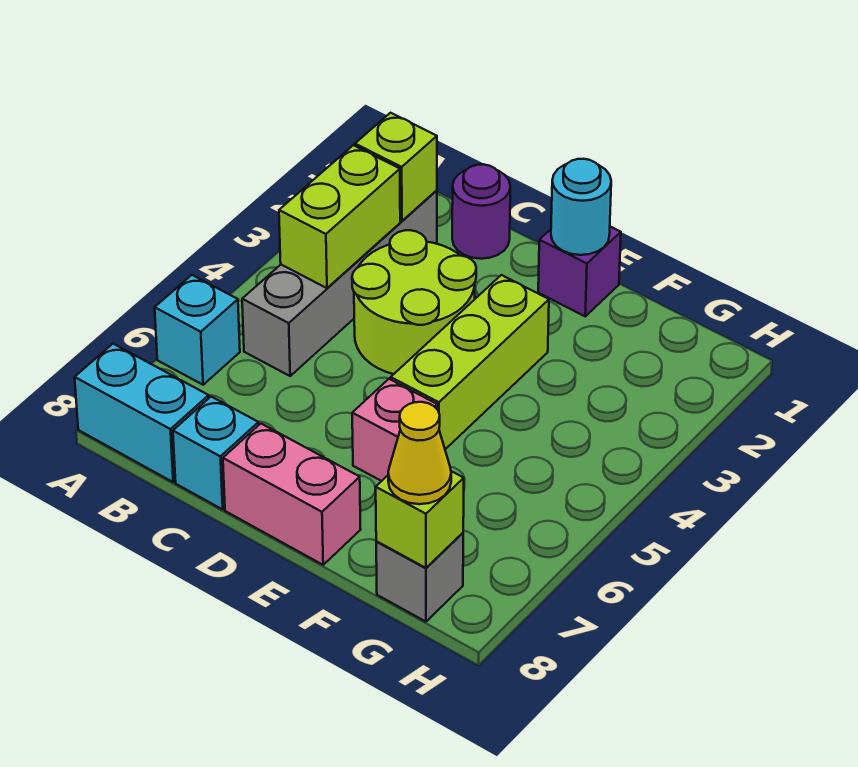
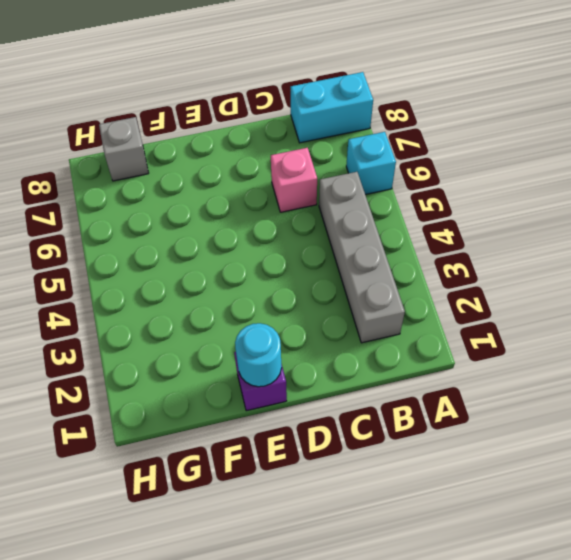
pink 1x1 brick [271,148,317,212] -> pink 1x1 brick moved to [352,379,437,481]
none -> purple 1x1 round brick [452,165,510,259]
none -> lime 2x2 round brick [352,230,476,374]
none -> cyan 1x1 brick [173,397,259,509]

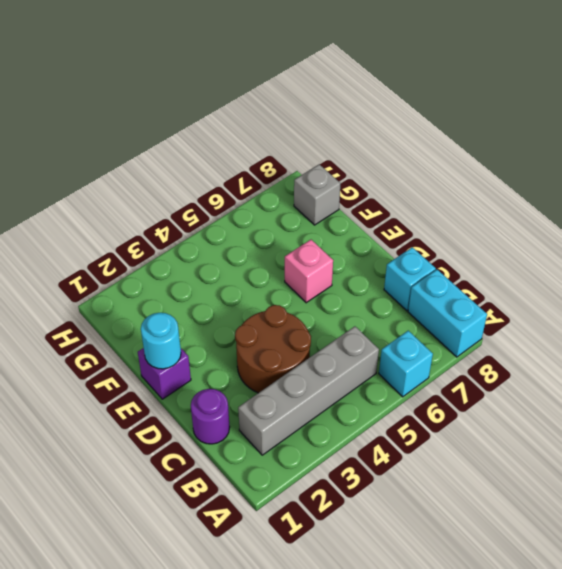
brown 2x2 round brick [235,305,311,393] -> lime 2x2 round brick [352,230,476,374]
none -> pink 1x2 brick [223,424,361,565]
none -> lime 1x3 brick [391,275,549,449]
none -> lime 1x1 brick [355,113,437,221]

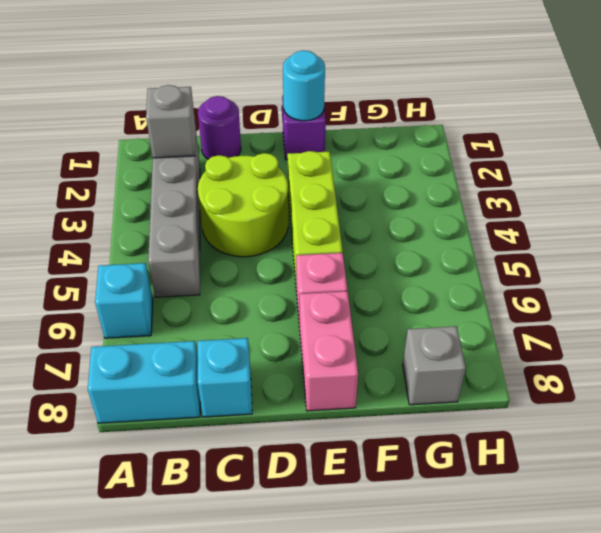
grey 1x1 brick [146,85,196,158] -> lime 1x1 brick [355,113,437,221]
pink 1x2 brick [300,291,358,411] -> pink 1x2 brick turned to [223,424,361,565]
none -> lime 1x2 brick [279,145,400,288]
none -> lime 1x1 brick [376,471,464,568]
none -> yellow 1x1 cone [388,402,451,504]

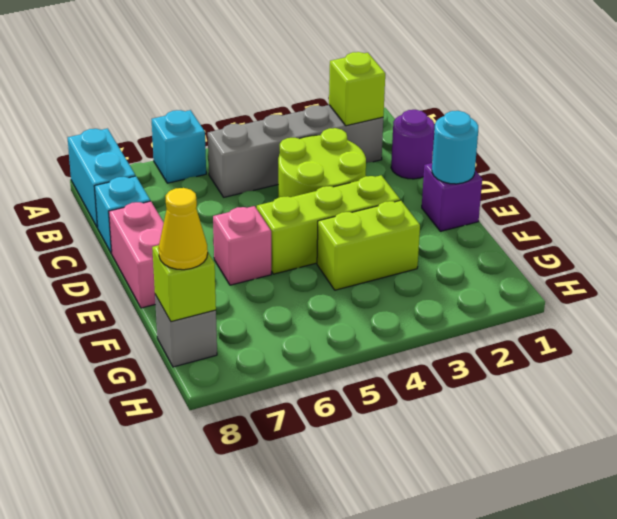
lime 1x2 brick [317,200,420,290] -> lime 1x2 brick moved to [279,145,400,288]

